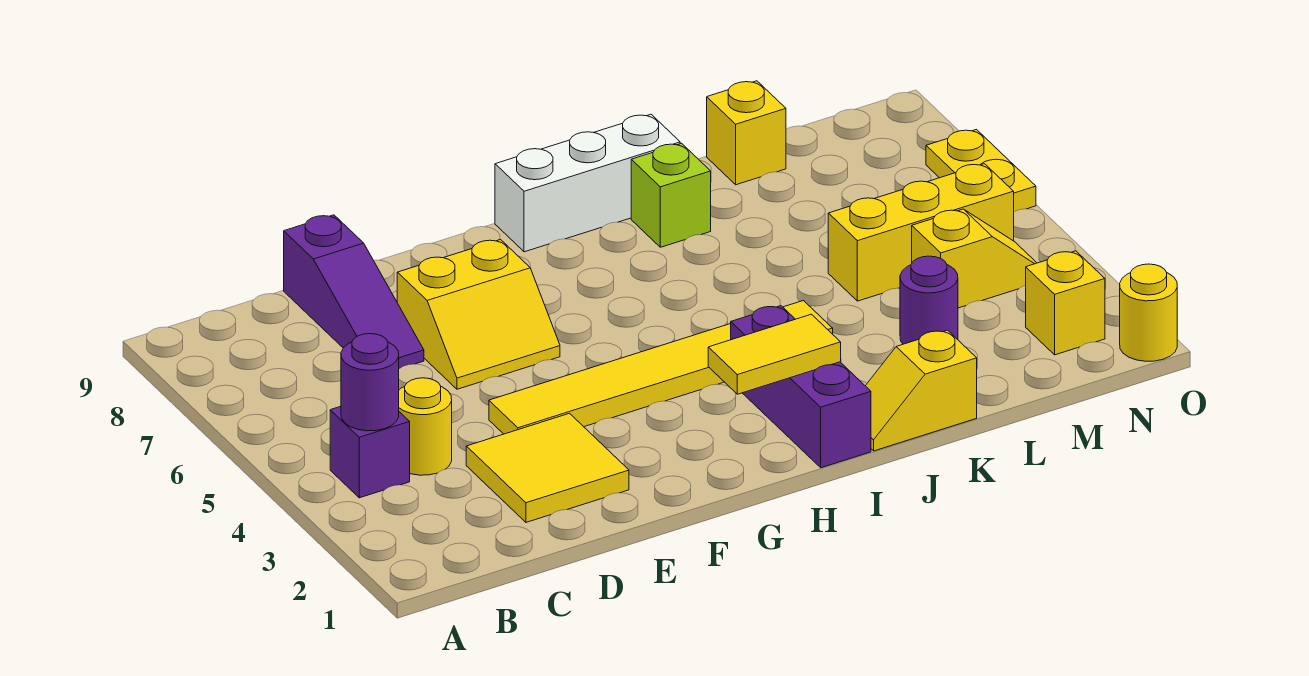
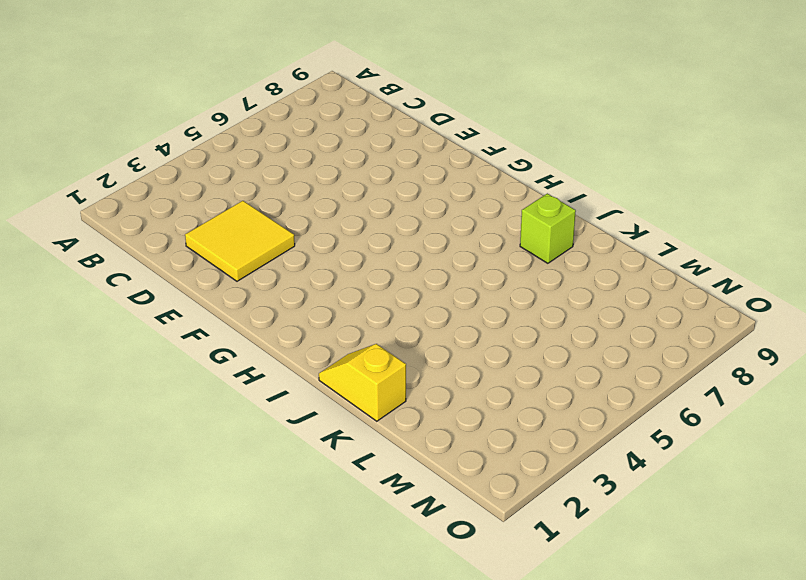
none -> purple 1x1 brick [330,406,410,498]
none -> yellow 1x1 round brick [399,378,452,475]
none -> purple 1x3 slope [284,215,424,369]

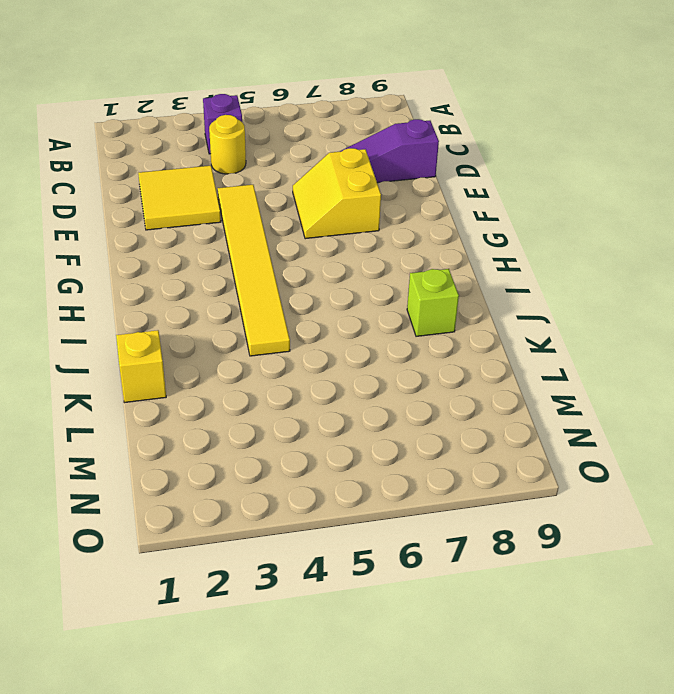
none -> white 1x3 brick [495,114,680,252]
none -> purple 1x3 brick [731,306,871,468]
none -> purple 1x1 round brick [900,256,958,344]

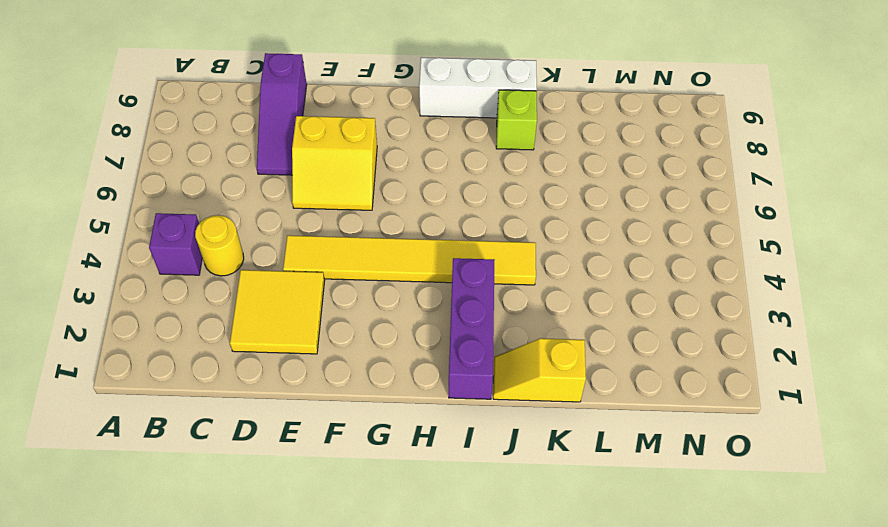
none -> purple 1x1 round brick [900,256,958,344]
none -> yellow 1x3 brick [828,164,1014,301]
none -> yellow 1x1 brick [707,81,786,185]

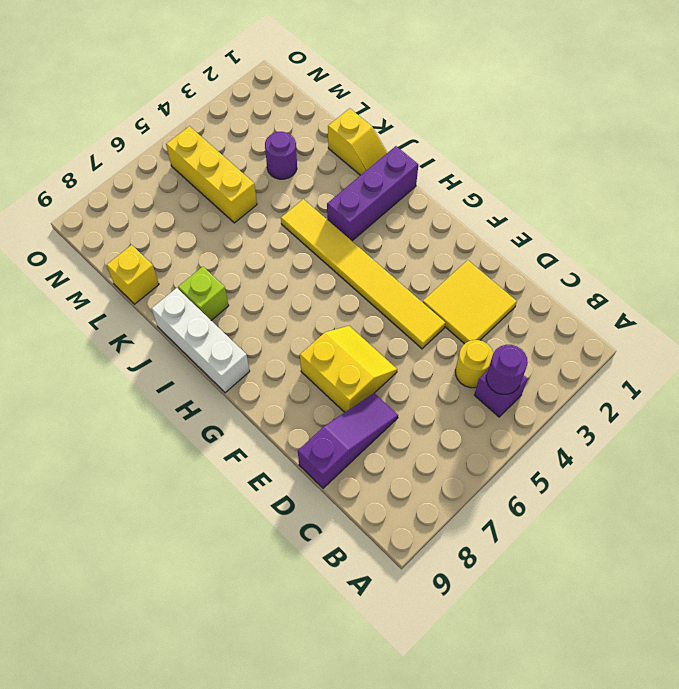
none -> yellow 1x2 slope [912,209,1036,308]
none -> yellow 1x1 brick [1026,251,1105,355]
none -> yellow 1x1 round brick [1120,264,1177,361]

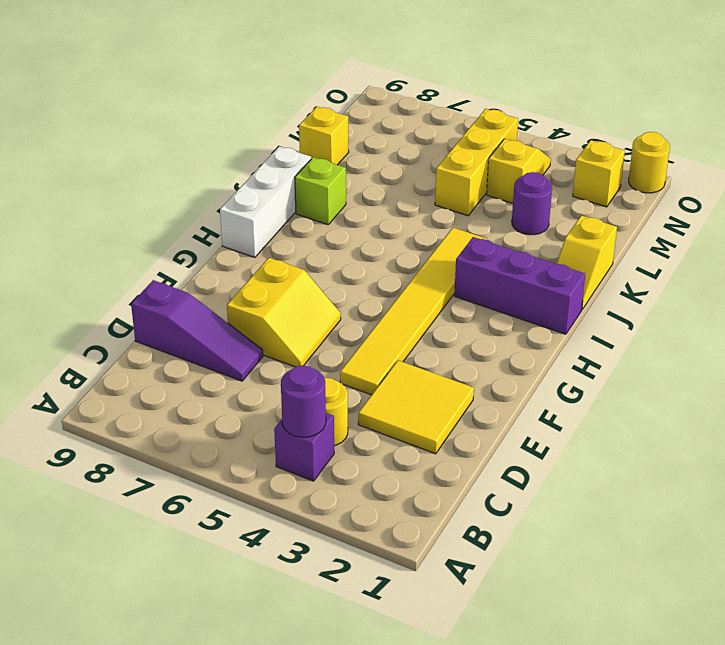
none -> yellow 1x2 plate [926,129,1036,212]
none -> yellow 1x2 tile [708,314,841,394]

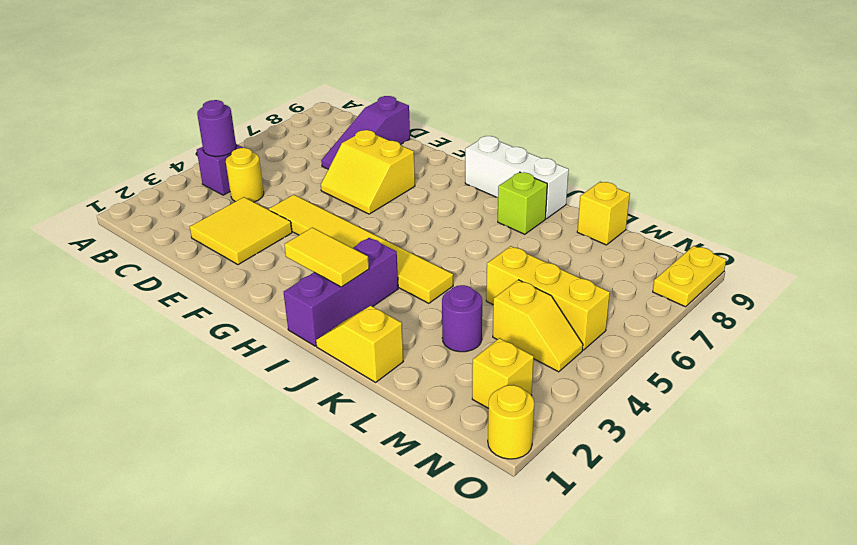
yellow 1x2 plate [653,246,726,307] -> yellow 1x2 plate moved to [926,129,1036,212]

